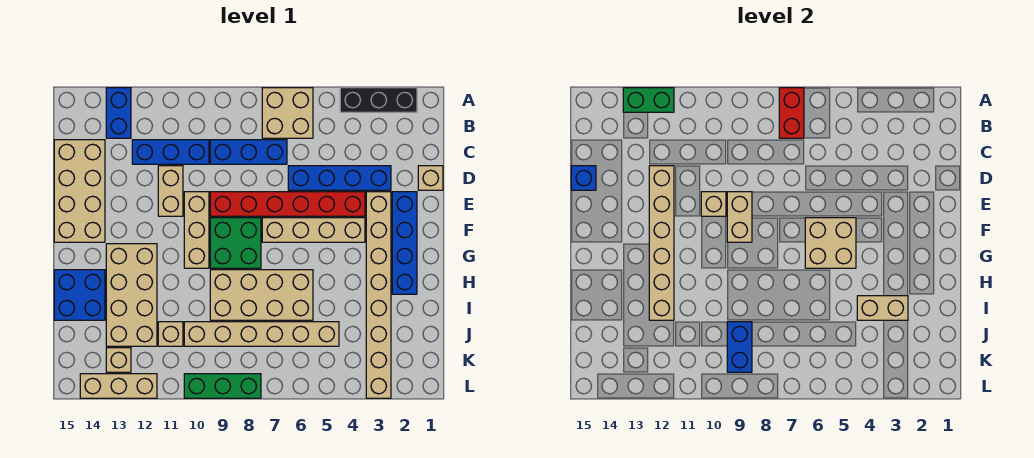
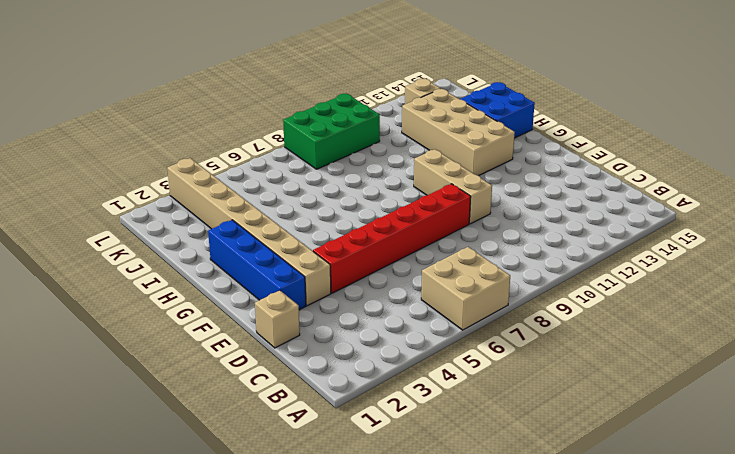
green 2x3 brick [283,94,380,169] -> green 1x3 brick [184,374,261,398]
none -> black 1x3 brick [340,88,417,112]
none -> blue 1x2 brick [106,88,131,138]
none -> blue 1x3 brick [210,140,287,164]
none -> blue 1x3 brick [132,140,209,164]

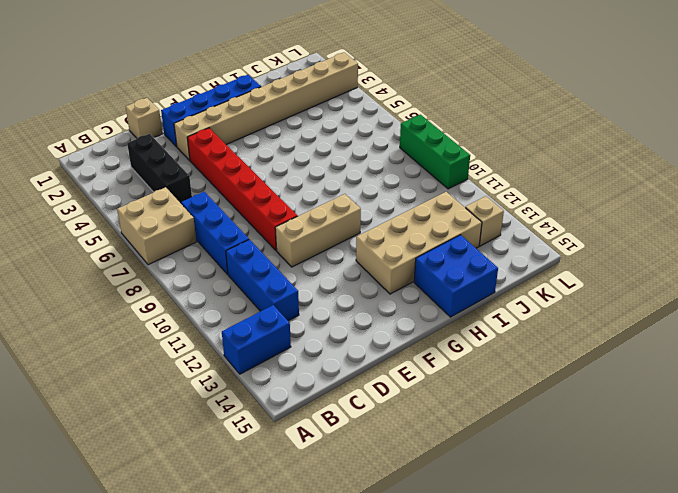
black 1x3 brick [127,134,192,203] -> black 1x3 brick moved to [340,88,417,112]
none -> tan 2x4 brick [54,140,105,242]
none -> blue 1x4 brick [288,166,391,190]
none -> tan 1x2 brick [158,166,183,216]
none -> tan 1x4 brick [262,218,365,242]

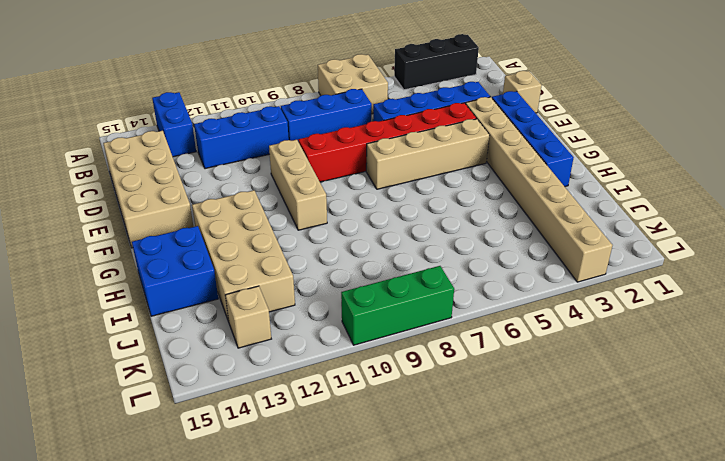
none -> tan 1x2 brick [158,166,183,216]
none -> green 2x2 brick [210,218,261,268]
none -> tan 2x4 brick [210,270,313,320]
none -> tan 1x6 brick [184,322,339,346]

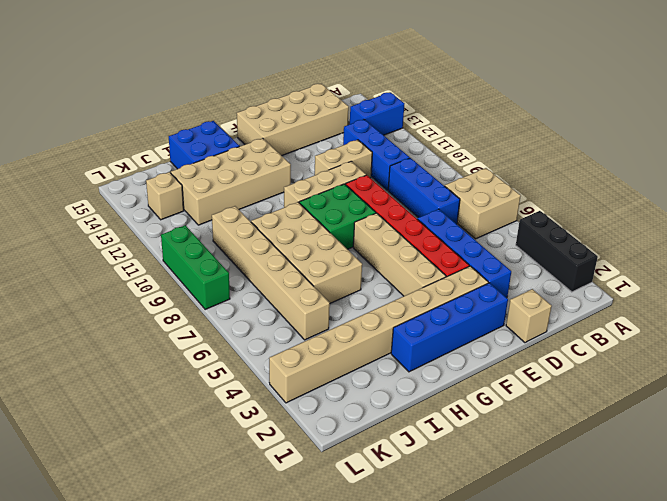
none -> tan 1x1 brick [158,322,183,346]
none -> tan 1x3 brick [80,374,157,398]
none -> red 1x2 brick [779,88,804,138]
none -> green 1x2 brick [623,88,674,112]

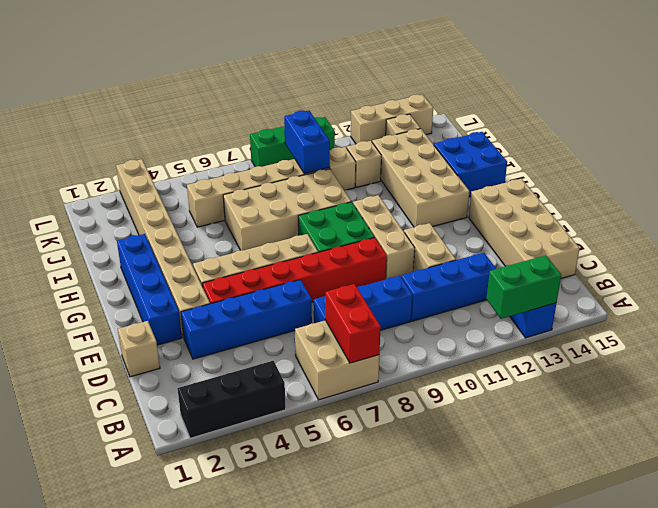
none -> tan 1x6 brick [649,166,674,320]
none -> blue 1x1 brick [571,166,596,190]
none -> tan 1x2 brick [727,192,752,242]
none -> tan 1x1 brick [701,192,726,216]

